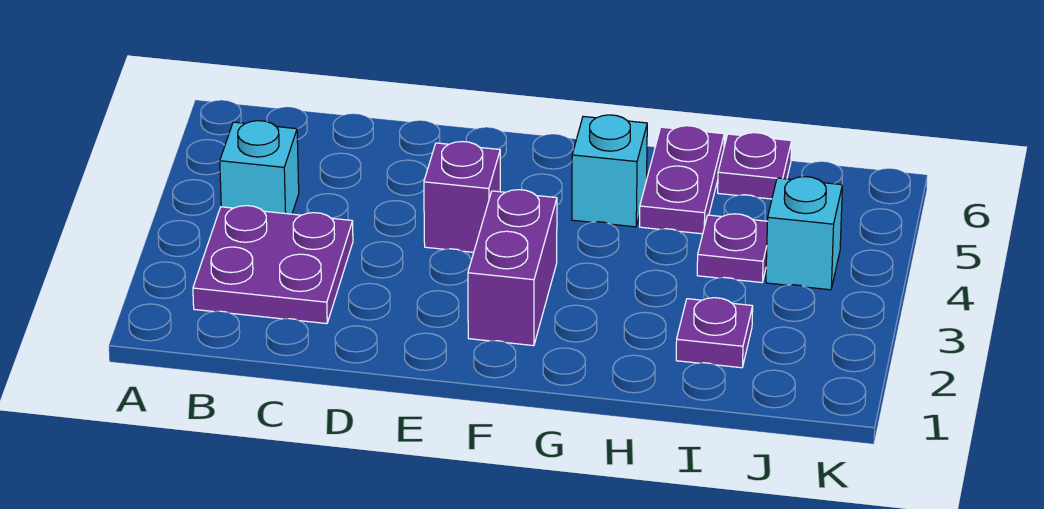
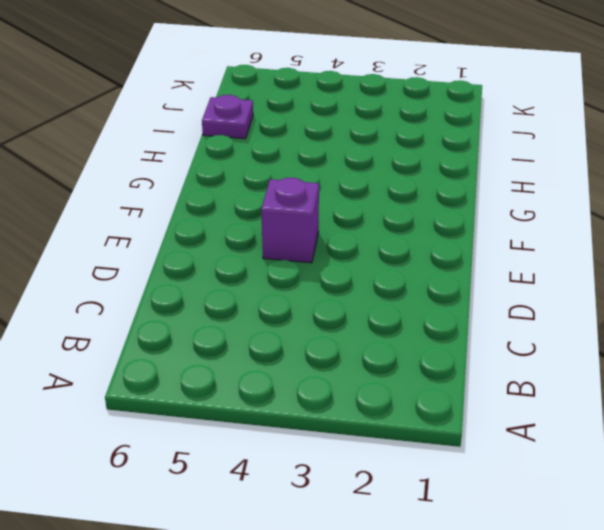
none -> purple 2x2 plate [193,206,353,324]
none -> cyan 1x1 brick [220,121,299,214]

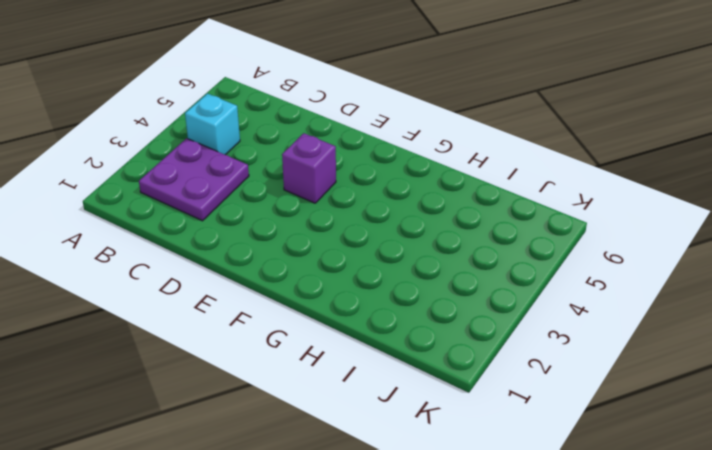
none -> purple 1x2 brick [468,190,557,346]
none -> cyan 1x1 brick [572,115,647,227]

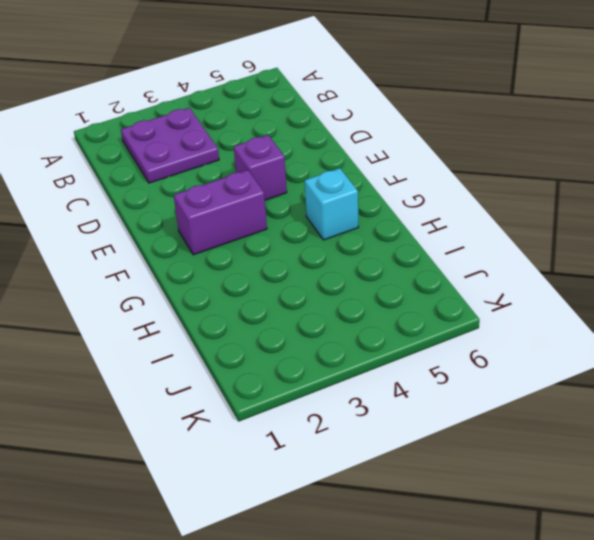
none -> cyan 1x1 brick [220,121,299,214]
none -> purple 1x2 plate [640,126,724,234]

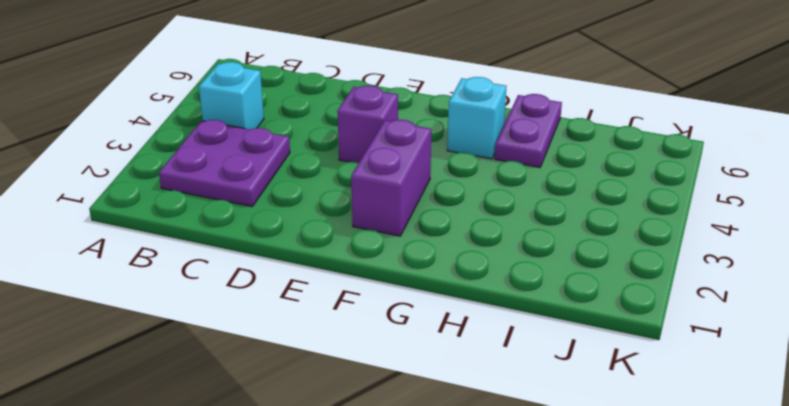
none -> purple 1x1 plate [676,298,753,368]
none -> purple 1x1 plate [697,214,767,283]

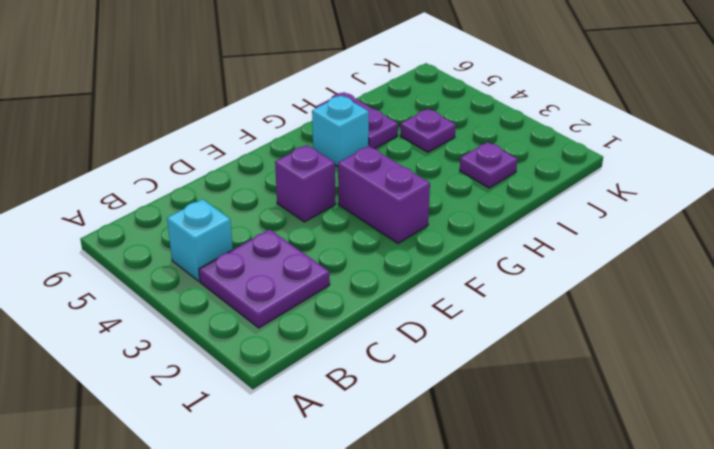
none -> purple 1x1 plate [718,133,792,199]
none -> cyan 1x1 brick [766,177,842,290]

